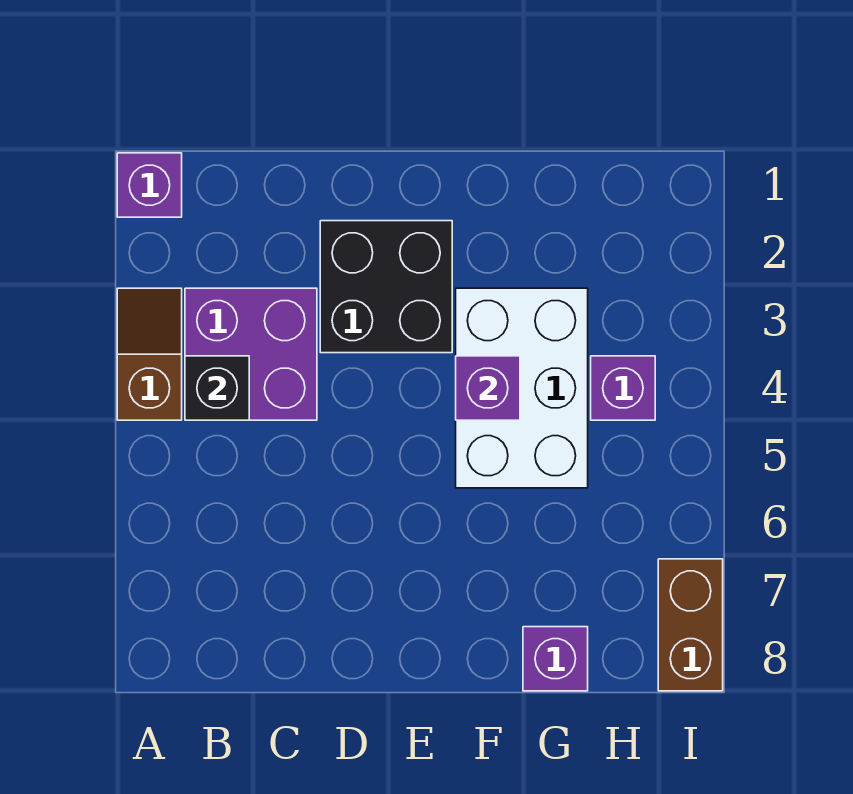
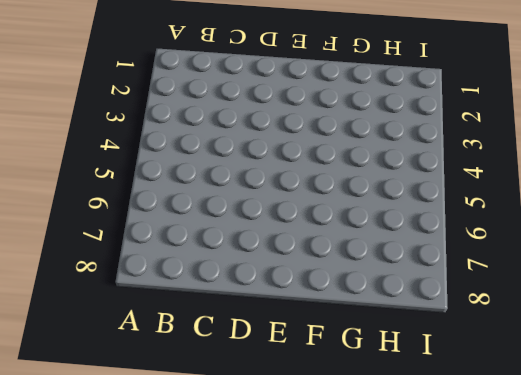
none -> purple 1x1 brick [117,153,182,217]
none -> brown 1x2 slope [117,288,182,420]

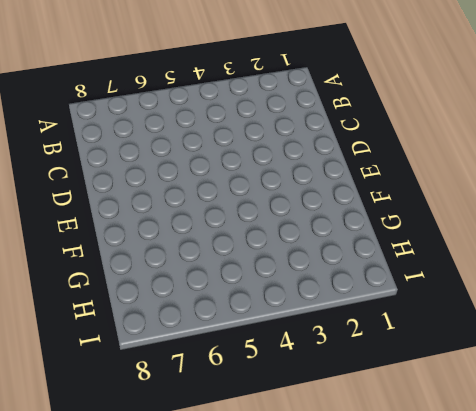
none -> purple 1x1 brick [117,153,182,217]
none -> brown 1x2 slope [117,288,182,420]

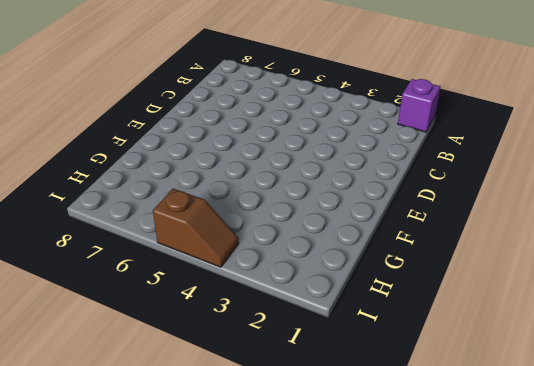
brown 1x2 slope [153,189,239,267] -> brown 1x2 slope moved to [117,288,182,420]
none -> purple 2x2 brick [185,288,317,420]
none -> black 2x2 brick [320,221,452,353]

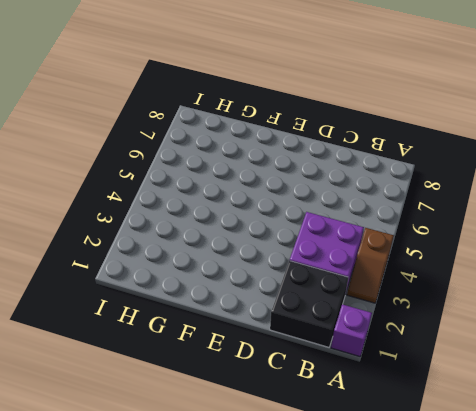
black 2x2 brick [270,261,349,347] -> black 2x2 brick moved to [320,221,452,353]
none -> white 2x3 brick [456,288,588,488]
none -> purple 1x1 brick [523,627,588,691]

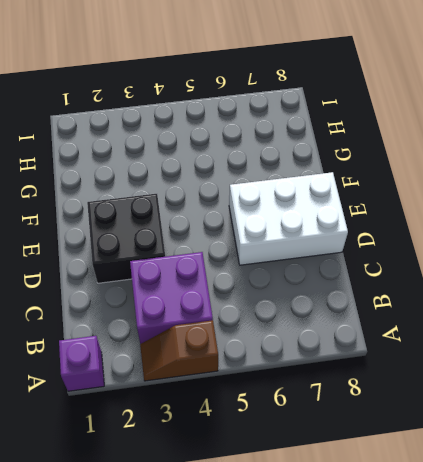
white 2x3 brick [229,172,348,265] -> white 2x3 brick moved to [456,288,588,488]
none -> purple 1x1 brick [523,627,588,691]
none -> purple 1x1 brick [591,356,655,420]

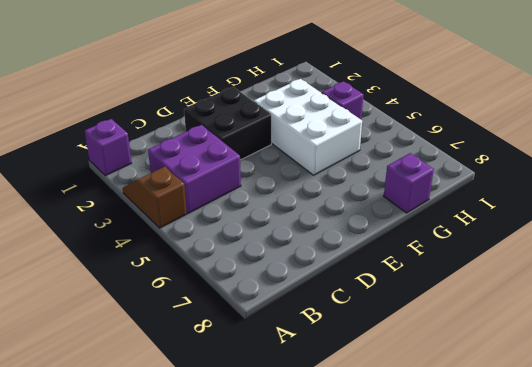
none -> brown 1x2 brick [658,559,723,691]
none -> black 1x1 brick [185,356,249,420]

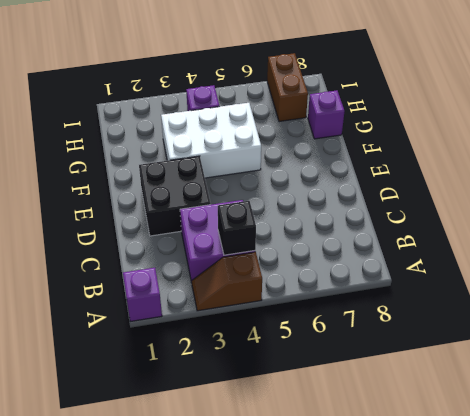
brown 1x2 brick [267,53,308,121] -> brown 1x2 brick turned to [658,559,723,691]
none -> purple 1x1 brick [456,356,520,420]

